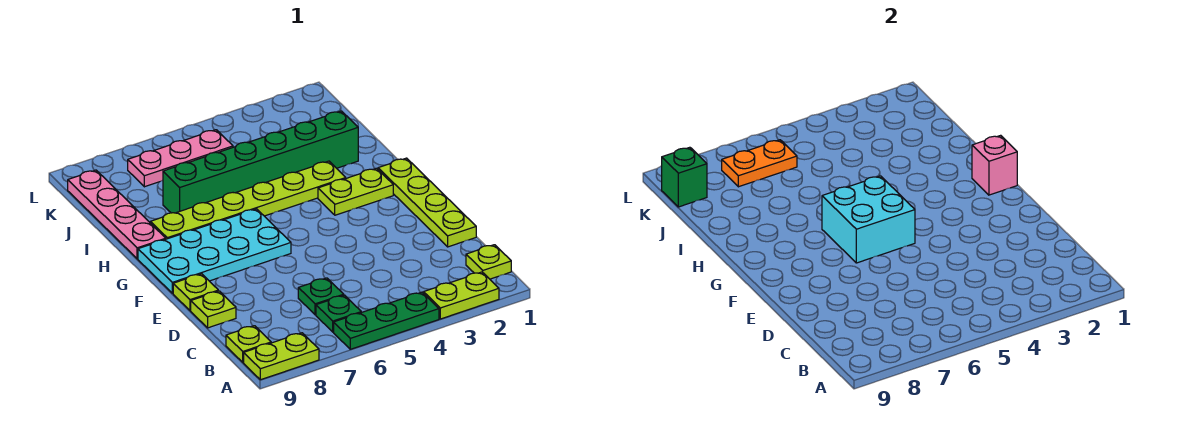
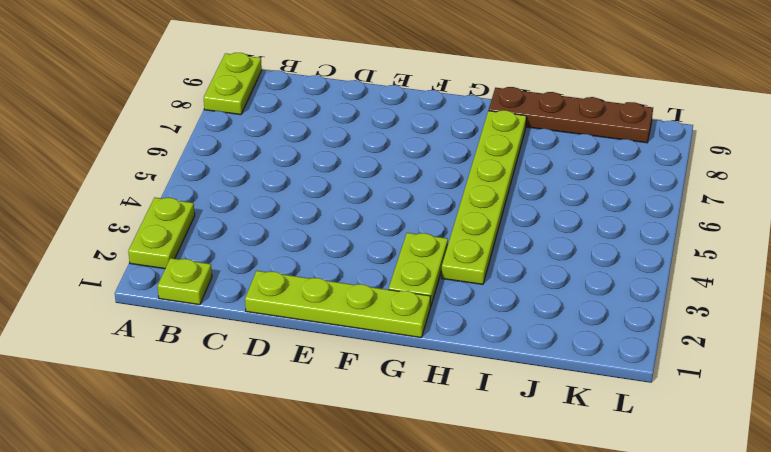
brown 1x4 plate [489,87,653,143] -> pink 1x4 plate [68,170,166,259]
none -> green 1x3 plate [334,292,439,349]
none -> green 1x1 plate [316,295,361,332]
none -> lime 1x1 plate [226,326,271,362]

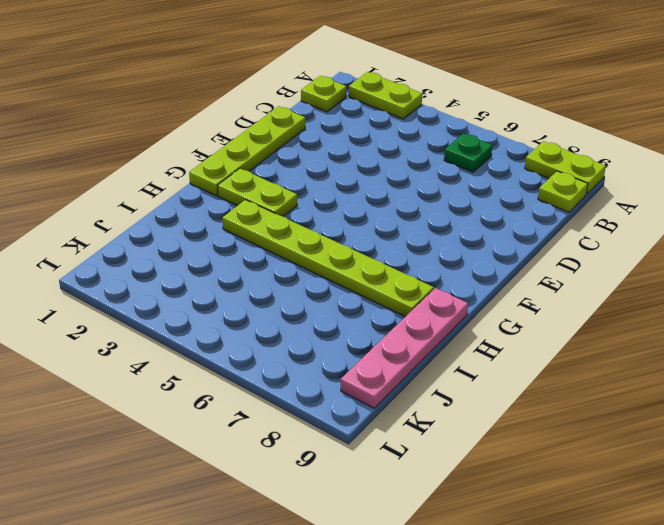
none -> green 1x3 plate [334,292,439,349]
none -> green 1x1 plate [298,278,344,315]
none -> lime 1x1 plate [191,291,236,328]

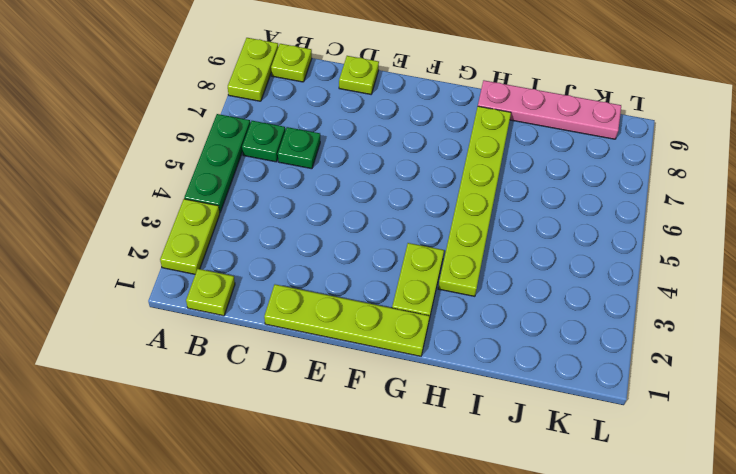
none -> lime 1x1 plate [173,274,218,311]
none -> cyan 2x4 plate [138,209,291,293]
none -> green 1x6 brick [163,111,358,213]

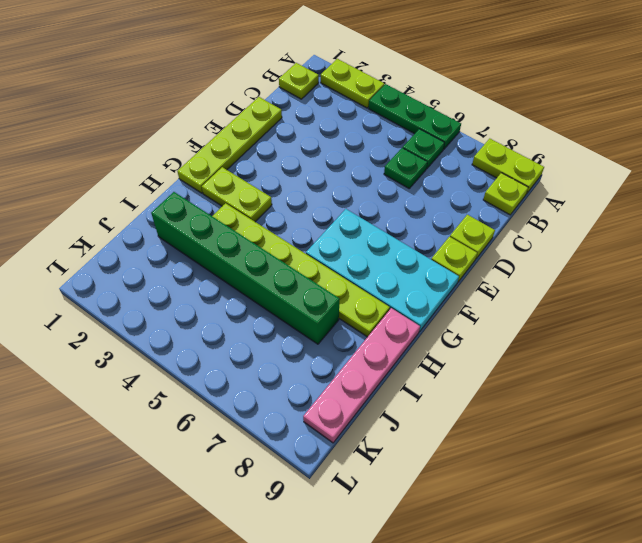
none -> pink 1x3 plate [128,130,233,187]
none -> cyan 2x2 brick [822,176,915,263]
none -> pink 1x1 brick [972,135,1017,195]

